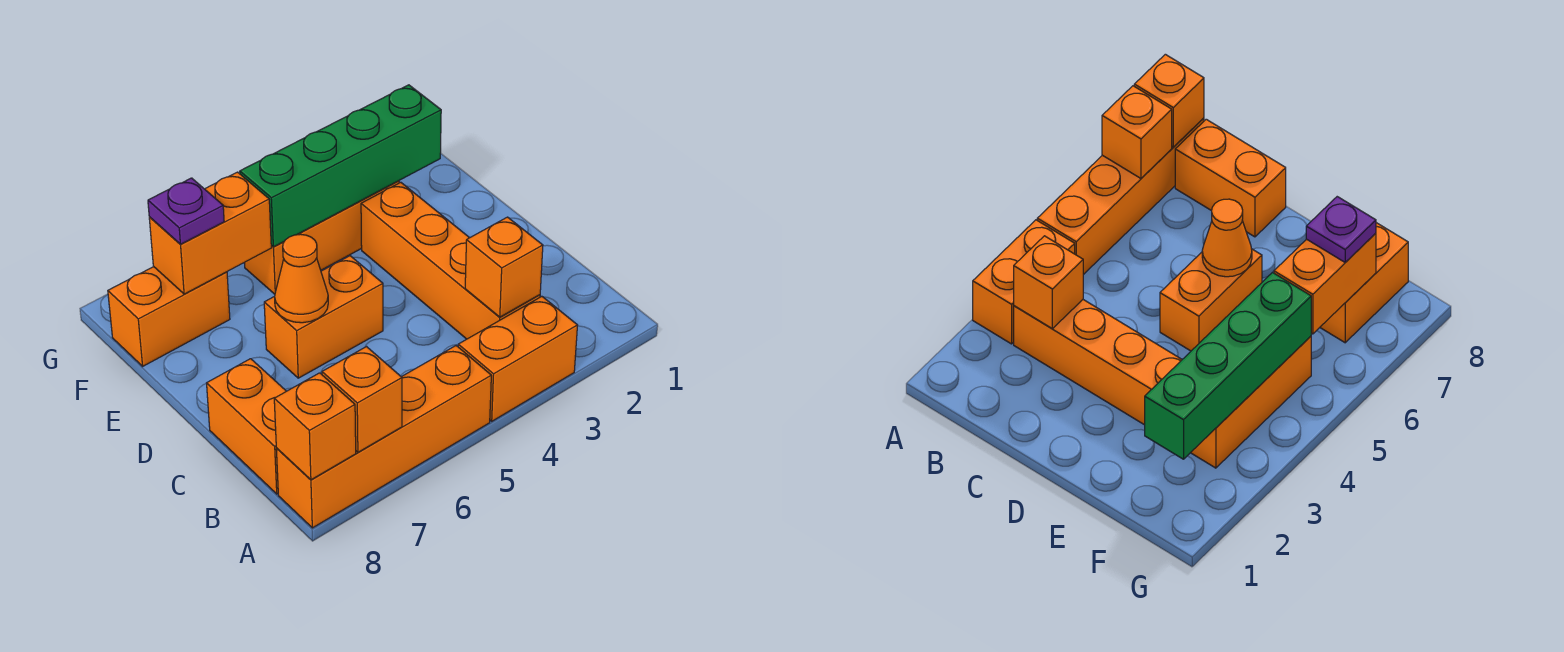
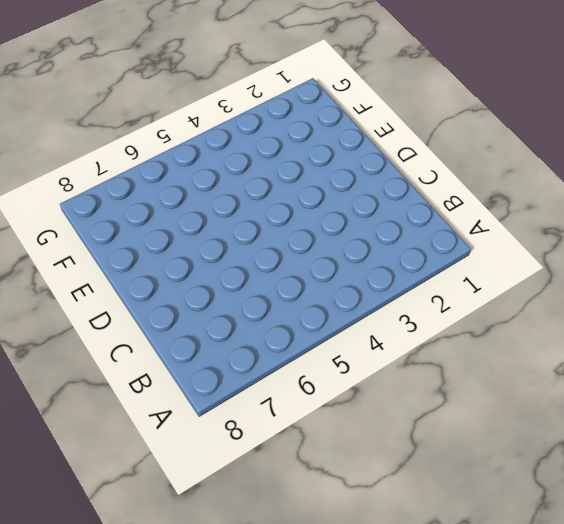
none -> orange 1x2 brick [458,296,578,421]
none -> orange 1x4 brick [276,346,491,528]
none -> orange 1x4 brick [361,182,540,339]

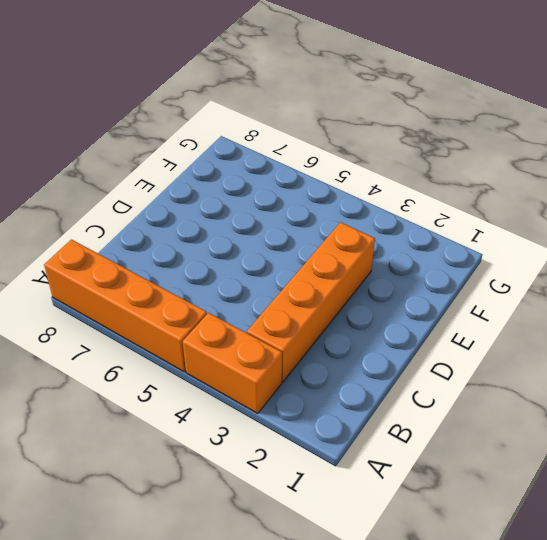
none -> orange 1x2 brick [207,359,286,494]
none -> orange 1x2 brick [264,256,383,378]
none -> orange 1x3 brick [244,181,399,294]

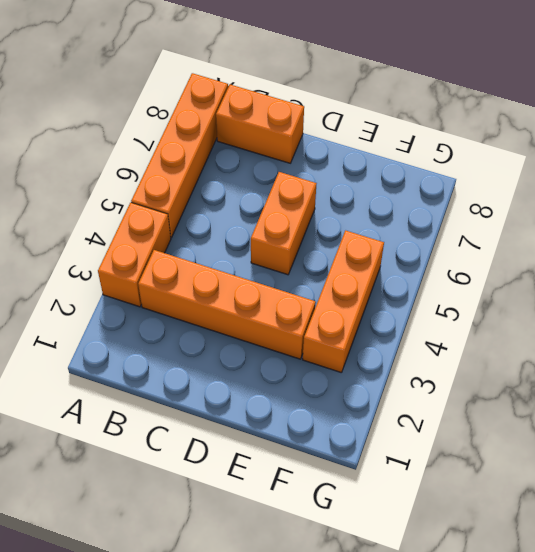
none -> orange 1x2 brick [108,267,230,366]
none -> orange 1x1 brick [322,347,402,452]
none -> orange 1x1 brick [274,373,356,480]

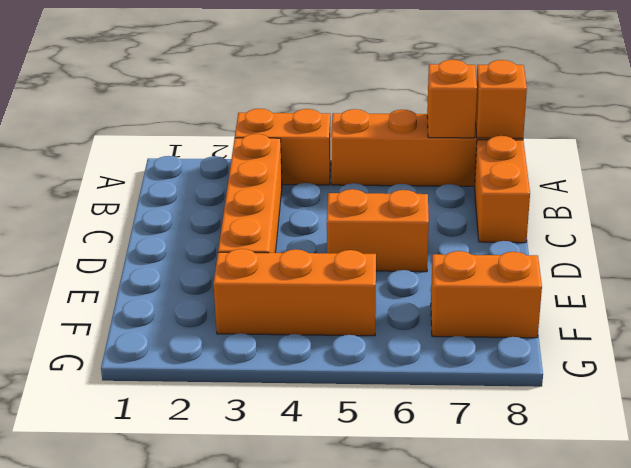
none -> orange 1x1 brick [465,217,543,317]
none -> orange 1x1 cone [275,234,328,323]
none -> green 1x4 brick [240,85,441,247]

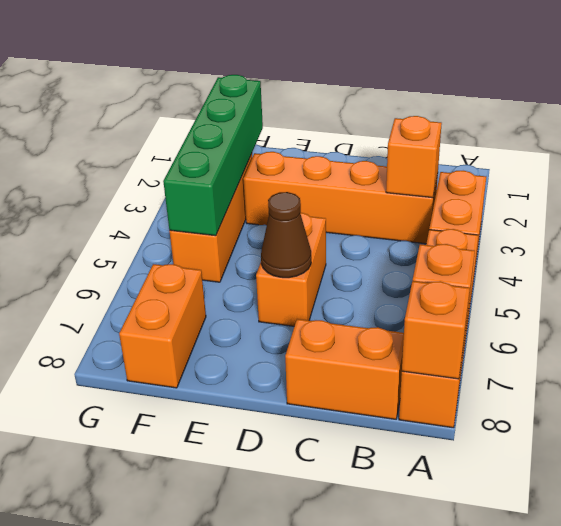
brown 1x1 cone [261,192,311,278] -> orange 1x1 cone [275,234,328,323]
none -> orange 1x2 brick [149,172,271,294]
none -> purple 1x1 plate [148,178,224,244]

